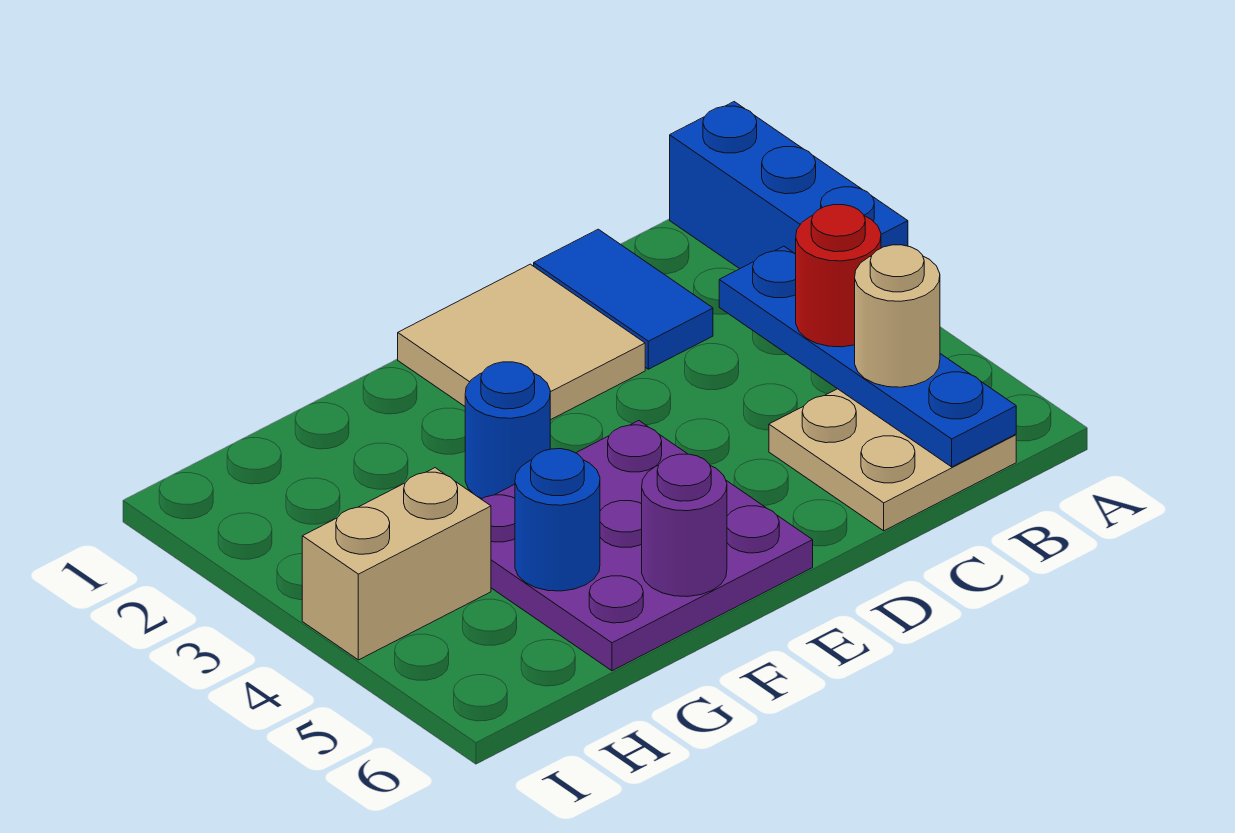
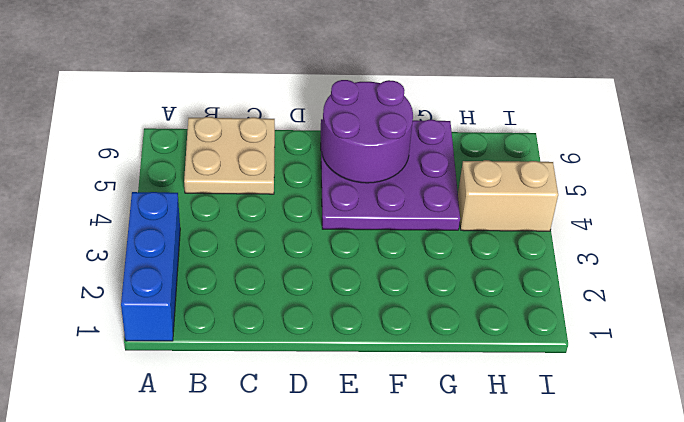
purple 2x2 round brick [322,80,413,183] -> purple 1x1 round brick [642,454,727,597]
none -> blue 1x2 tile [534,229,713,369]
none -> tan 2x2 tile [398,264,645,420]
none -> blue 1x1 round brick [465,362,550,499]

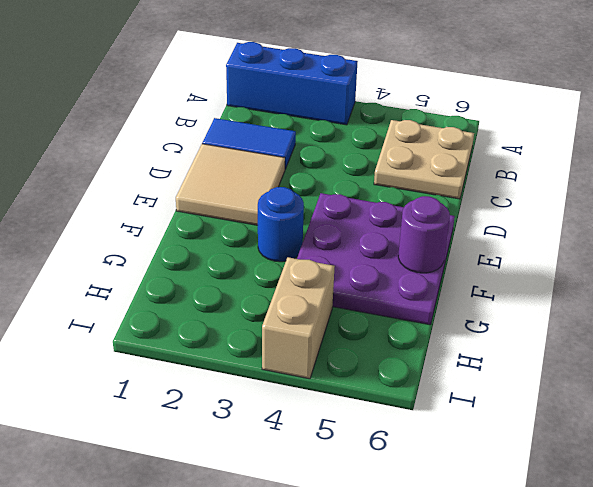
none -> blue 1x4 plate [719,246,1016,467]
none -> blue 1x1 round brick [515,449,600,591]
none -> red 1x1 round brick [796,205,881,347]

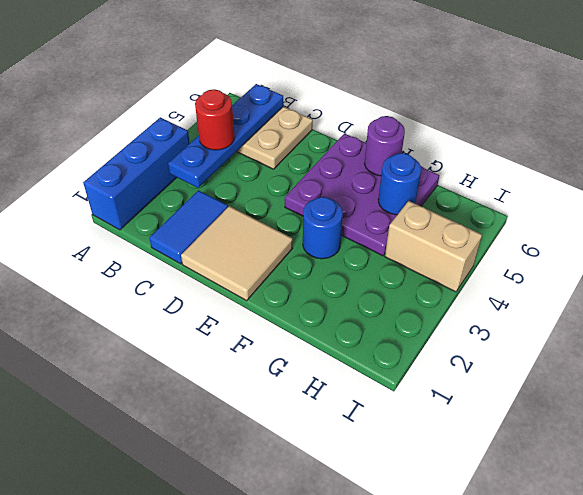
none -> tan 1x1 round brick [855,245,940,387]

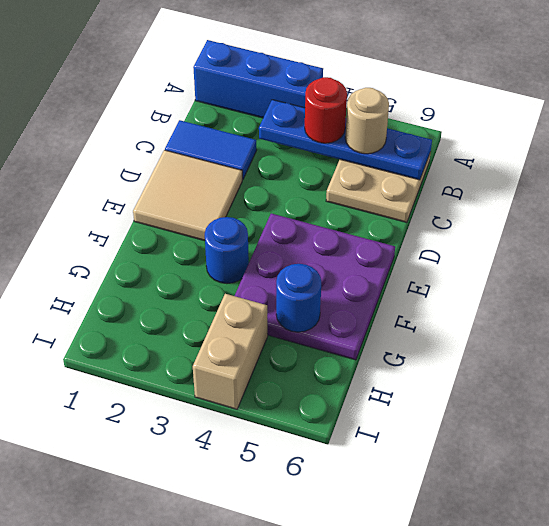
none -> purple 1x1 round brick [642,454,727,597]

